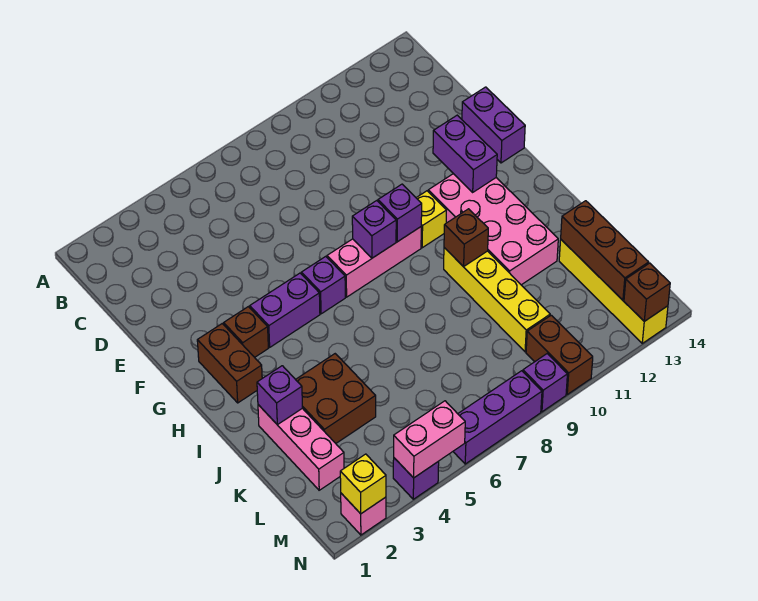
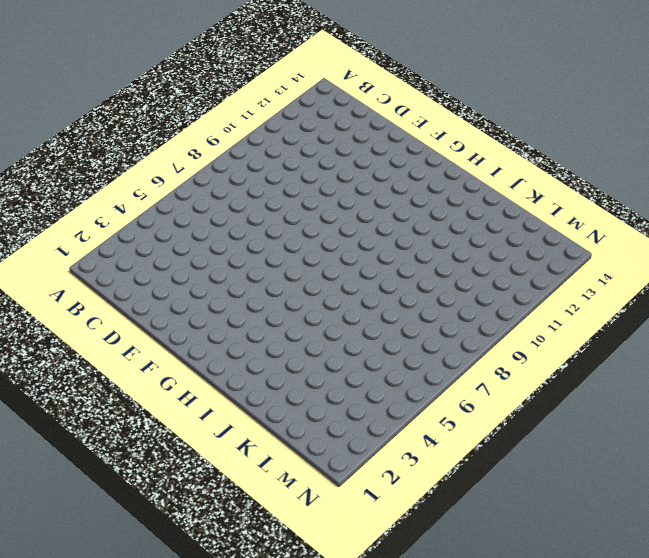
none -> purple 1x2 brick [462,87,525,163]
none -> brown 1x2 brick [197,324,262,403]
none -> brown 1x1 brick [224,307,268,357]

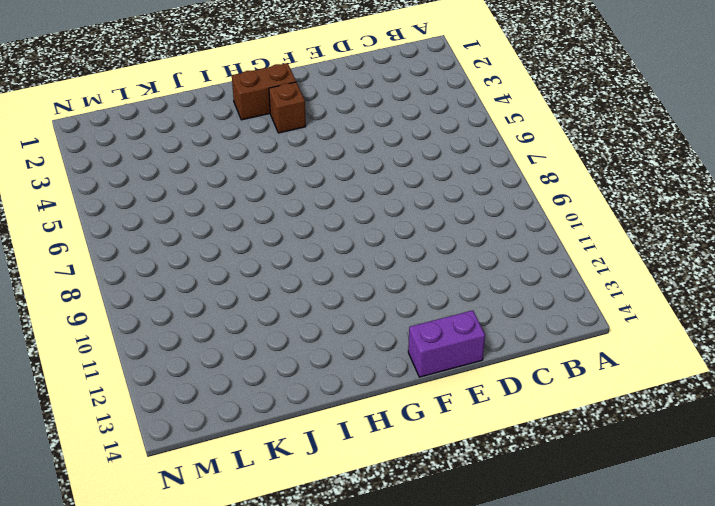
none -> purple 1x2 brick [250,273,320,347]
none -> purple 1x1 brick [301,256,345,314]
none -> pink 1x3 brick [327,227,421,297]

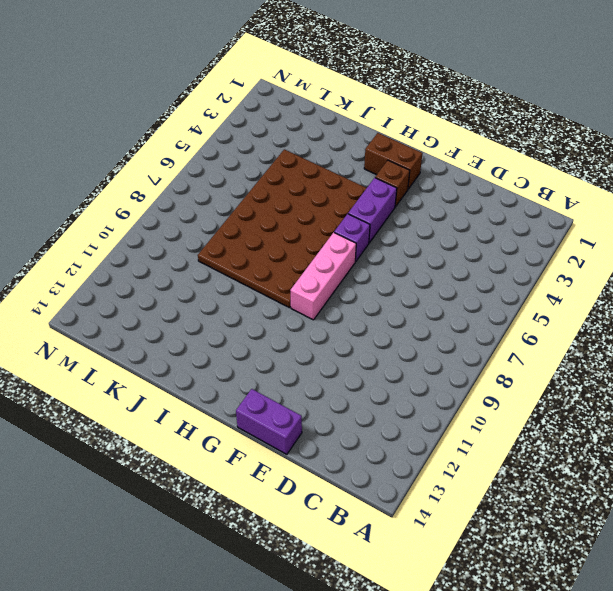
brown 4x6 plate [198,149,366,308] -> brown 2x2 brick [296,354,376,443]
none -> yellow 1x1 brick [417,191,446,248]
none -> pink 2x4 brick [428,174,558,285]
none -> yellow 1x4 brick [444,248,550,352]

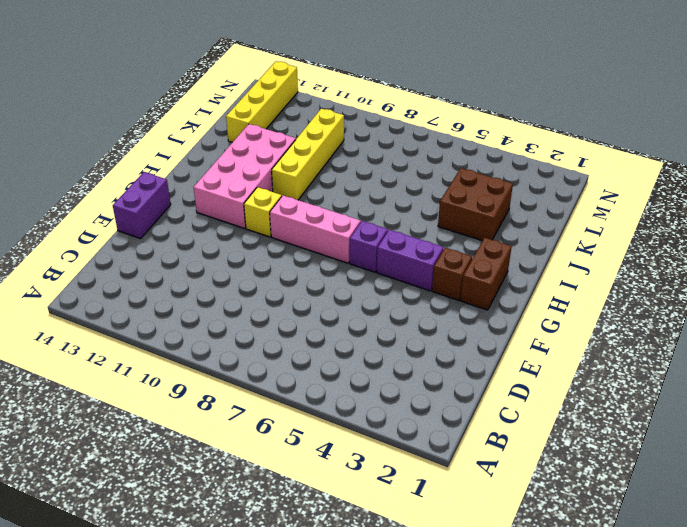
none -> pink 1x3 brick [258,405,344,490]
none -> brown 1x2 brick [526,315,593,394]
none -> pink 1x1 brick [341,493,386,535]

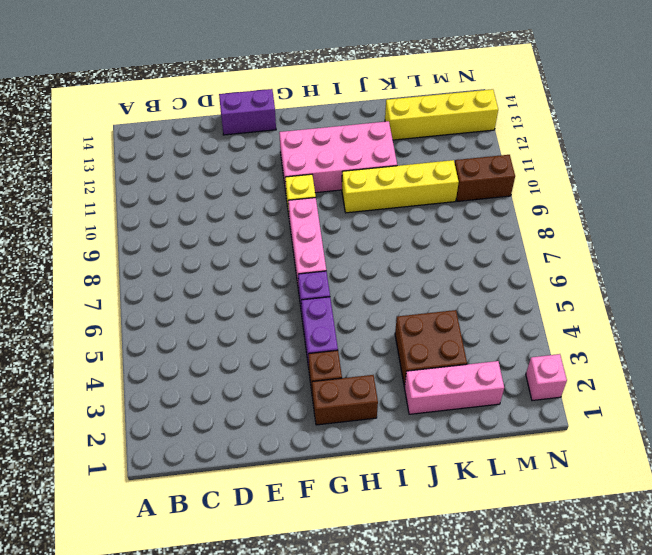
none -> purple 1x1 brick [393,458,439,499]
none -> purple 1x3 brick [453,371,542,464]
none -> purple 1x1 brick [523,354,567,412]

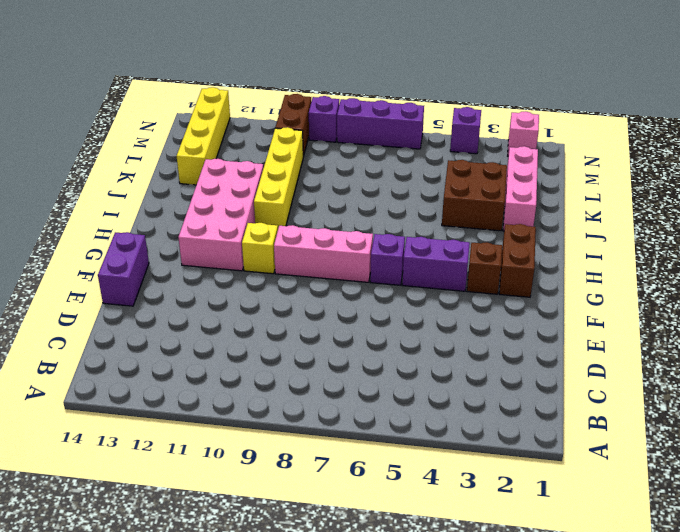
none -> purple 1x2 brick [433,115,497,192]
none -> purple 1x1 brick [352,201,396,258]
none -> purple 1x1 brick [378,184,422,242]

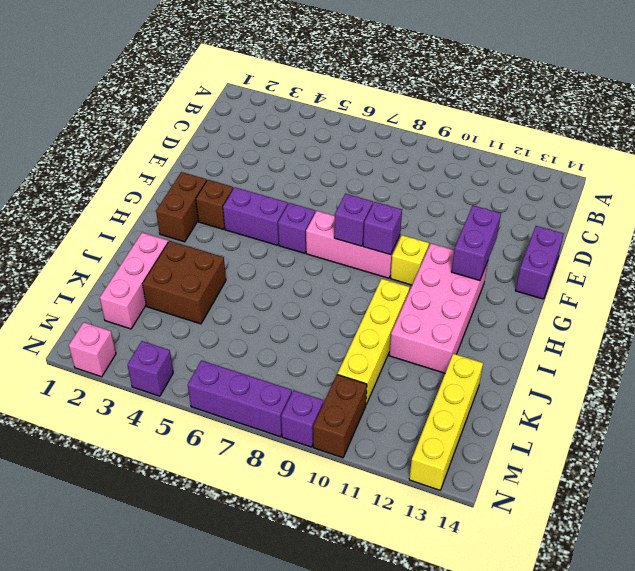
none -> brown 1x1 brick [444,209,488,267]
none -> purple 1x1 brick [257,366,303,425]
none -> brown 1x3 brick [561,201,649,300]

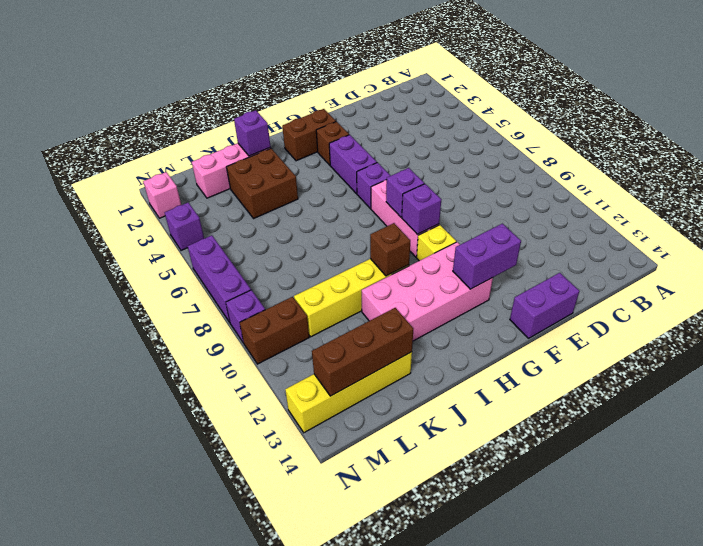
none -> yellow 1x1 brick [340,454,386,514]
none -> pink 1x2 brick [394,401,465,478]
none -> brown 1x1 brick [624,263,670,321]

